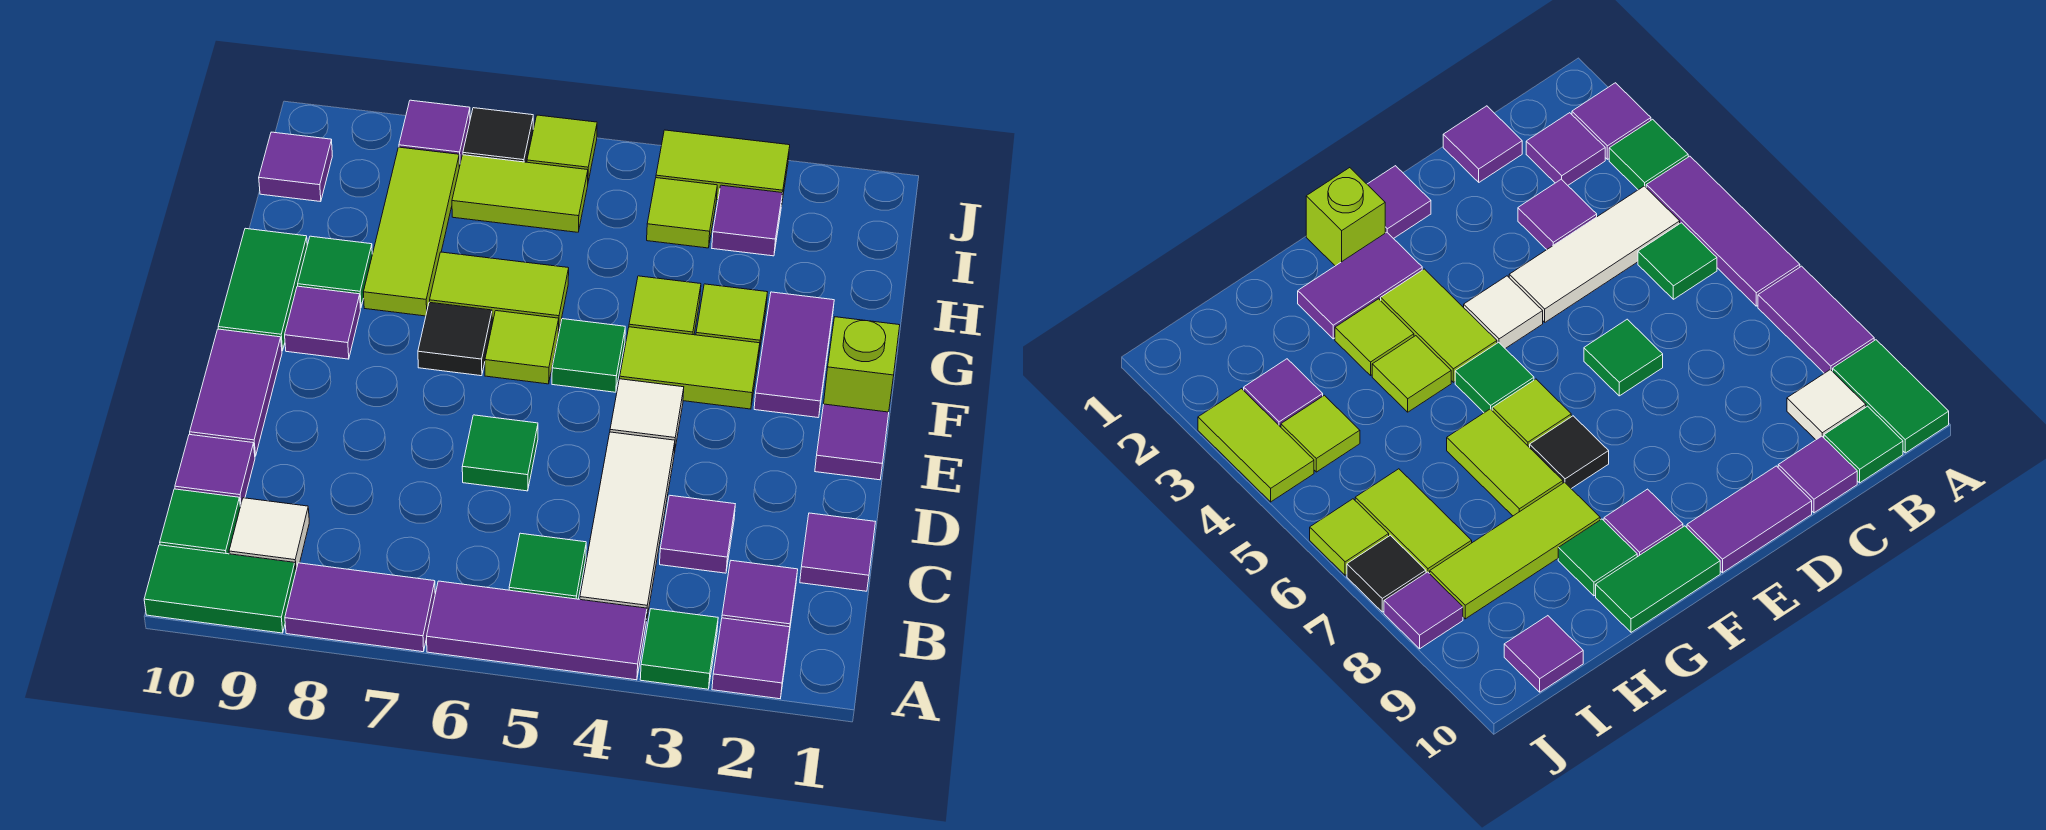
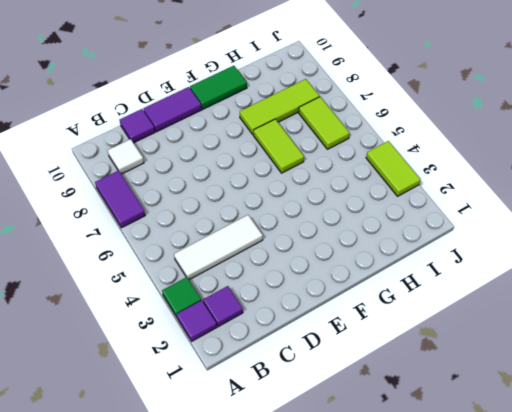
none -> purple 1x3 tile [427,581,647,680]
none -> green 1x2 tile [144,545,296,633]
none -> green 1x1 tile [509,533,586,599]
none -> green 1x1 tile [160,489,240,554]

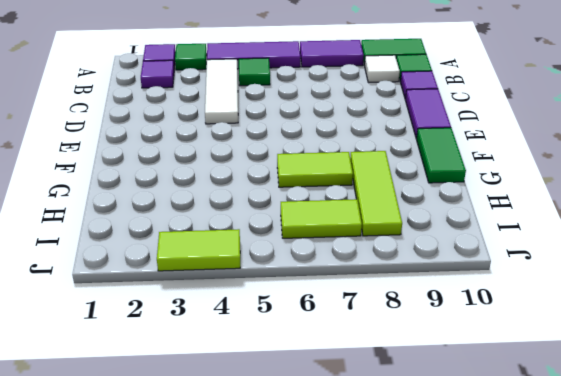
none -> purple 1x1 tile [800,513,875,591]
none -> purple 1x1 tile [660,495,735,573]
none -> green 1x1 tile [462,415,538,491]
none -> purple 1x1 tile [815,404,889,480]

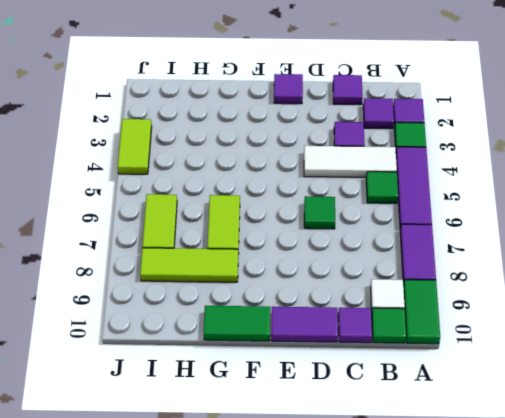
none -> white 1x1 tile [610,379,684,453]
none -> lime 1x1 brick [824,317,900,412]
none -> purple 1x2 tile [754,292,834,418]
none -> lime 1x2 tile [620,327,760,409]

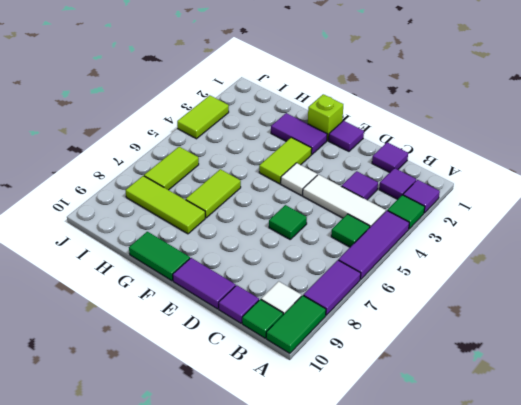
none -> green 1x1 tile [552,319,625,392]
none -> lime 1x1 tile [485,311,559,384]
none -> black 1x1 tile [418,302,492,376]
none -> purple 1x1 tile [285,286,361,359]

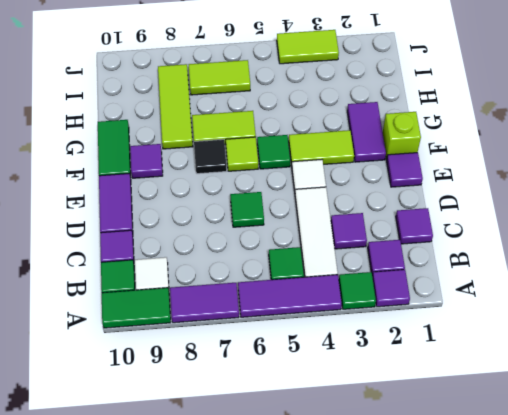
none -> lime 1x1 tile [696,284,767,352]
none -> lime 1x1 tile [629,276,701,335]
none -> green 1x1 tile [298,236,372,308]
none -> purple 1x1 tile [712,185,782,256]

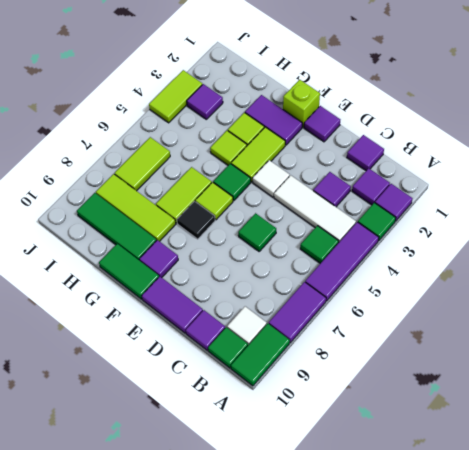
green 1x3 tile [77,193,157,260] -> green 1x1 tile [298,236,372,308]
none -> lime 1x1 tile [647,178,717,248]
none -> purple 1x1 tile [259,132,332,202]
none -> lime 1x1 tile [527,115,597,181]
none -> black 1x1 tile [463,108,533,162]

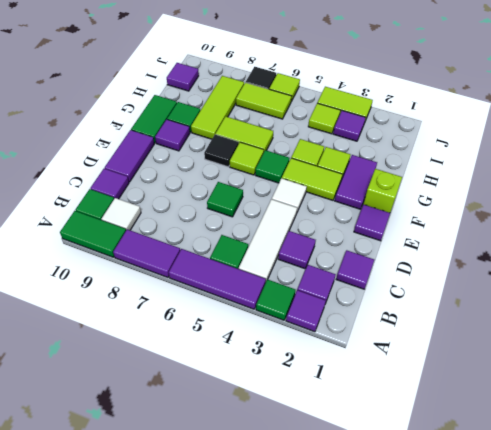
none -> purple 1x1 tile [399,100,470,167]

